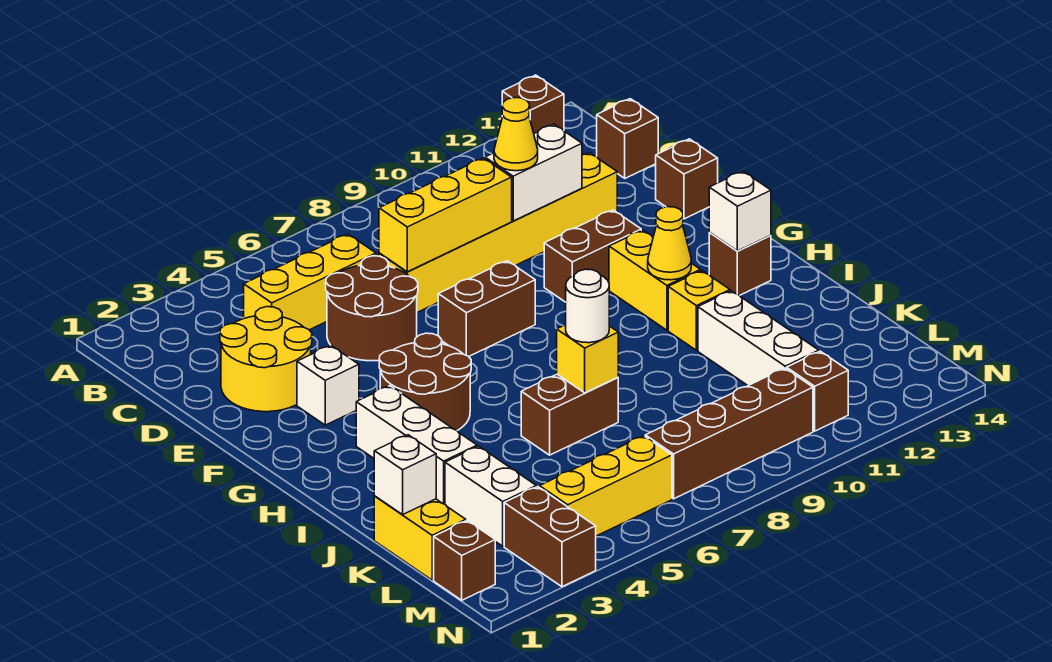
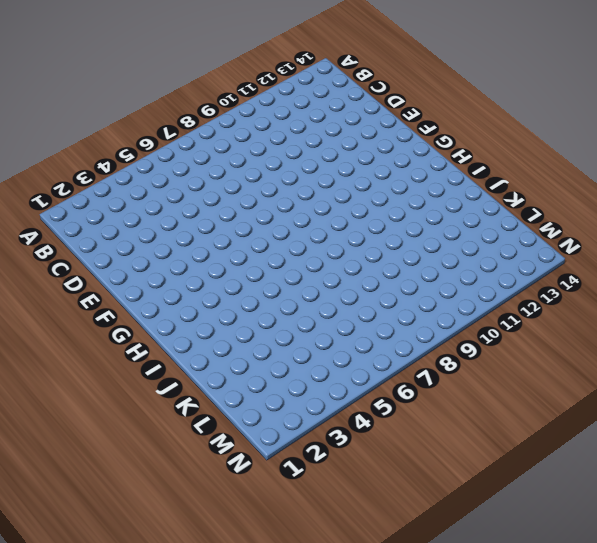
none -> brown 1x1 brick [502,75,564,133]
none -> yellow 1x3 brick [244,234,376,330]
none -> brown 1x1 brick [597,99,658,178]
none -> yellow 2x2 round brick [220,307,312,412]

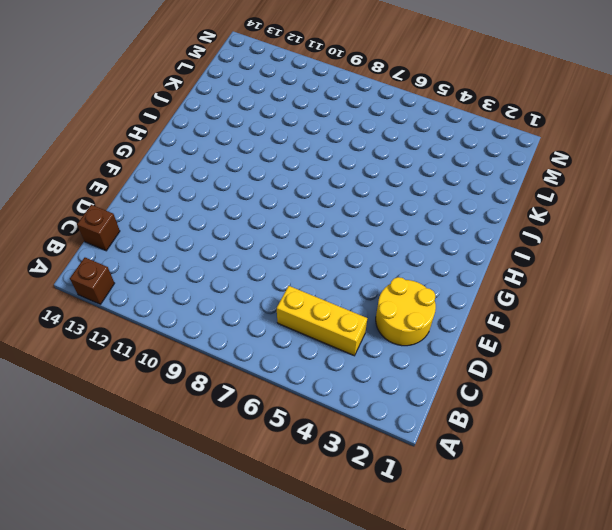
none -> brown 2x2 round brick [326,256,418,361]
none -> yellow 1x6 brick [379,153,617,312]
none -> brown 1x1 brick [656,139,718,219]
none -> white 1x1 brick [297,345,359,425]

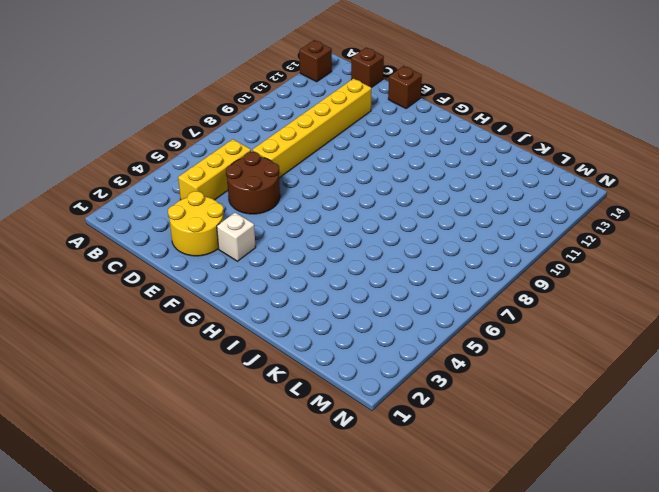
none -> brown 1x2 brick [438,261,535,356]
none -> brown 1x2 brick [544,210,641,302]
none -> brown 2x2 round brick [379,333,471,430]
none -> yellow 1x2 brick [609,230,700,330]

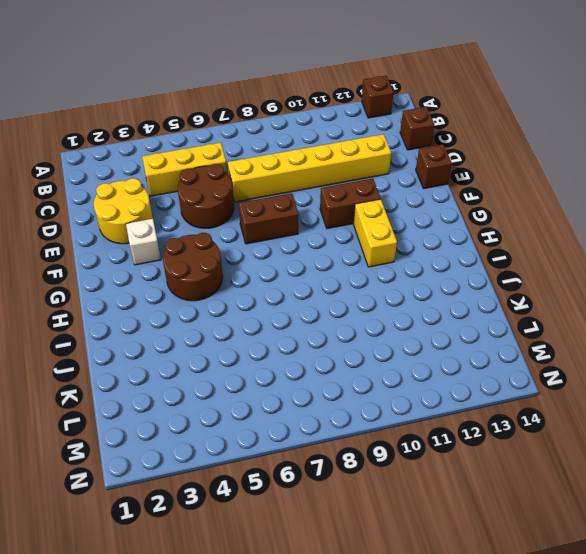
none -> white 1x3 brick [356,386,477,504]
none -> brown 1x1 brick [709,233,771,295]
none -> yellow 1x1 brick [668,271,730,350]
none -> brown 1x2 brick [521,374,618,455]

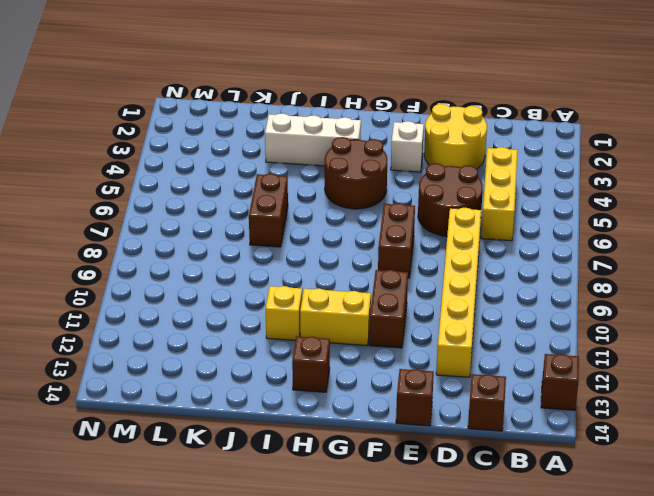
none -> white 1x3 brick [698,291,819,385]
none -> yellow 1x2 brick [374,496,466,580]
none -> white 1x2 brick [445,446,536,546]
none -> brown 1x1 brick [434,521,495,600]

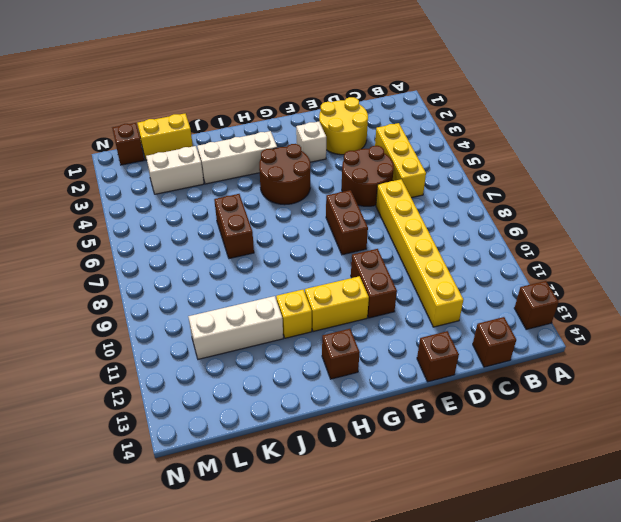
none -> brown 1x2 brick [504,487,596,587]
none -> yellow 1x3 brick [540,436,672,536]
none -> brown 1x4 brick [645,368,813,499]
none -> brown 1x1 brick [787,351,848,431]

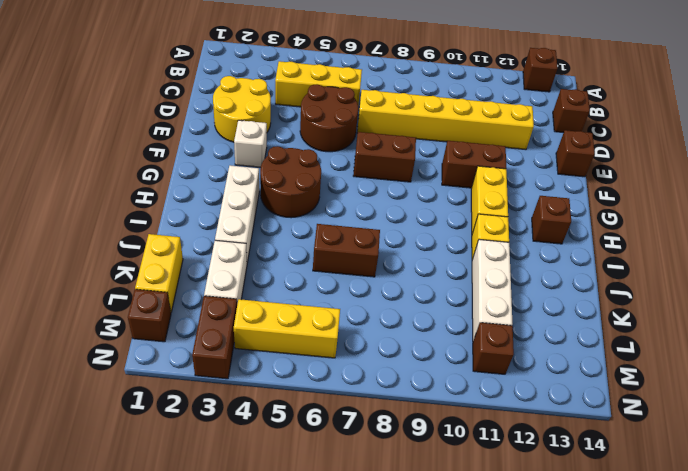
none -> brown 1x4 brick [645,368,813,499]
none -> yellow 1x3 brick [379,158,512,272]
none -> white 1x2 brick [485,124,582,221]
none -> yellow 1x1 cone [648,207,691,280]

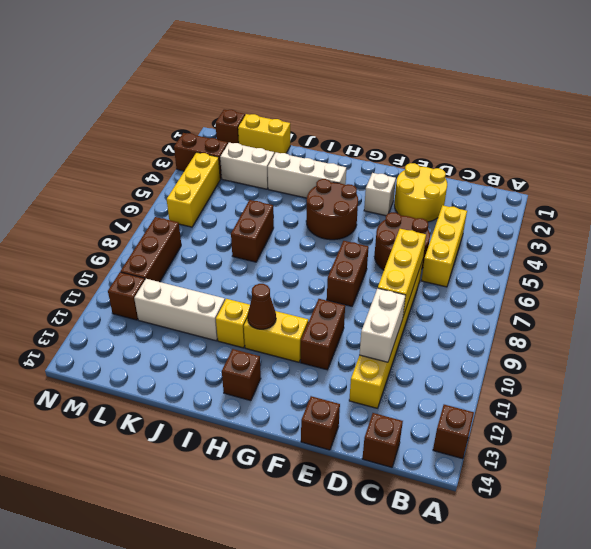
brown 1x1 cone [248,284,276,329] -> yellow 1x1 cone [648,207,691,280]
brown 1x3 brick [120,217,181,282] -> brown 1x4 brick [645,368,813,499]
none -> white 1x1 brick [709,171,771,251]
none -> yellow 1x1 brick [557,325,618,393]
none -> white 1x1 brick [374,435,436,515]
none -> yellow 1x1 cone [494,98,538,171]

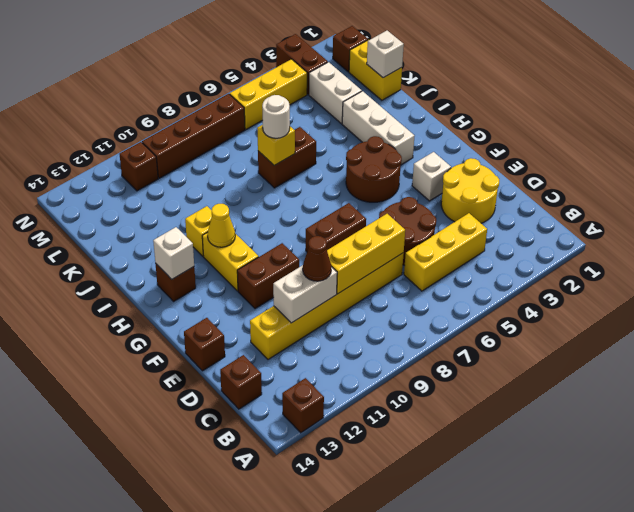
brown 1x1 cone [303,236,331,281] -> yellow 1x1 cone [494,98,538,171]
none -> white 1x3 brick [698,291,819,385]

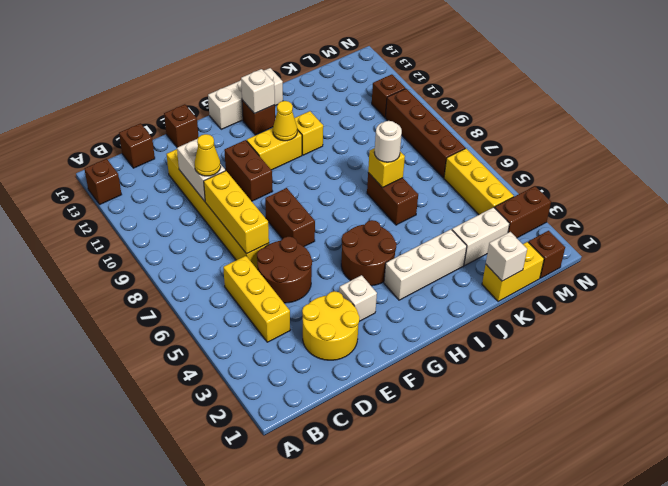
white 1x3 brick [208,68,283,129] -> white 1x3 brick moved to [698,291,819,385]

